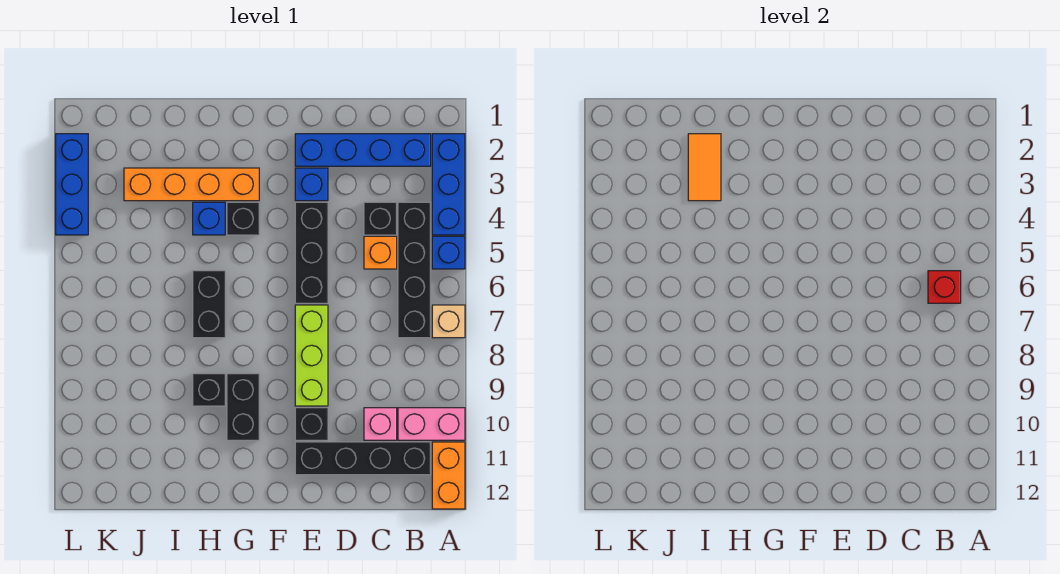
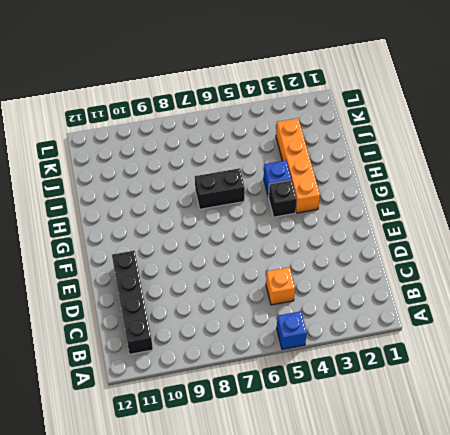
none -> blue 1x3 brick [432,134,465,235]
none -> tan 1x1 brick [432,305,465,338]
none -> pink 1x2 brick [398,408,465,440]

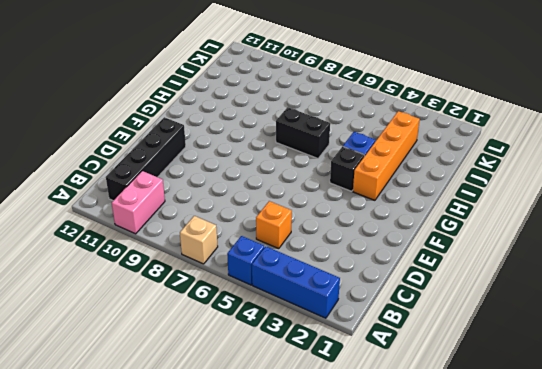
none -> orange 1x2 brick [432,442,465,509]
none -> blue 1x4 brick [295,134,431,166]
none -> black 1x4 brick [398,202,431,338]

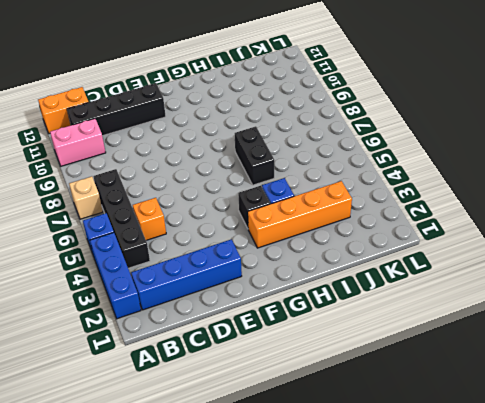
orange 1x2 brick [38,87,88,134] -> orange 1x2 brick turned to [432,442,465,509]
none -> black 1x1 brick [364,202,397,235]
none -> pink 1x1 brick [364,408,397,440]
none -> blue 1x1 brick [295,168,328,201]

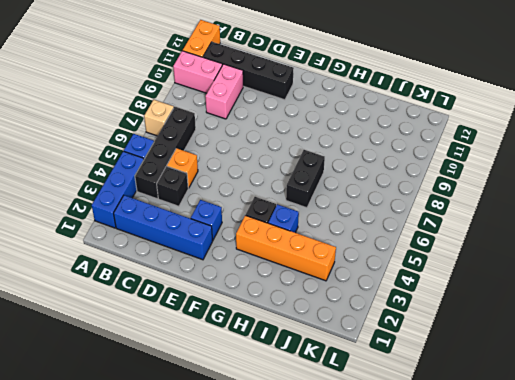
pink 1x2 brick [206,64,243,119] -> pink 1x1 brick [364,408,397,440]
none -> black 1x3 brick [295,202,328,303]
none -> lime 1x3 brick [295,305,328,406]
none -> black 1x1 brick [295,408,328,440]

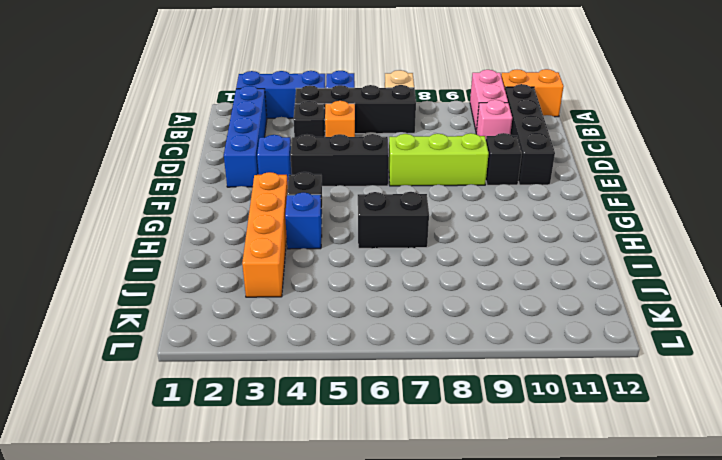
none -> black 1x2 brick [227,374,259,440]
none -> black 1x1 brick [193,374,225,406]
none -> blue 1x3 brick [56,134,88,235]

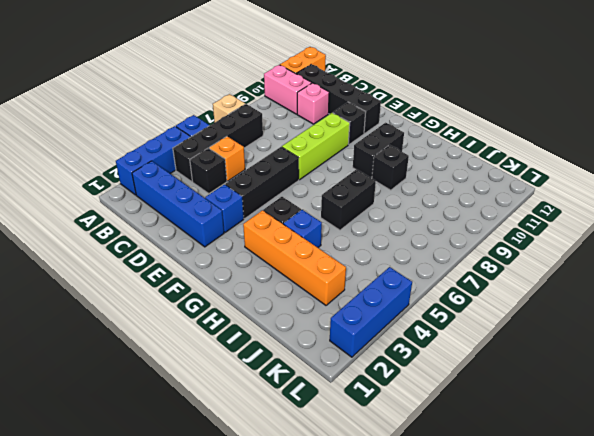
none -> red 1x1 brick [928,271,961,303]
none -> orange 1x2 tile [688,134,721,201]

